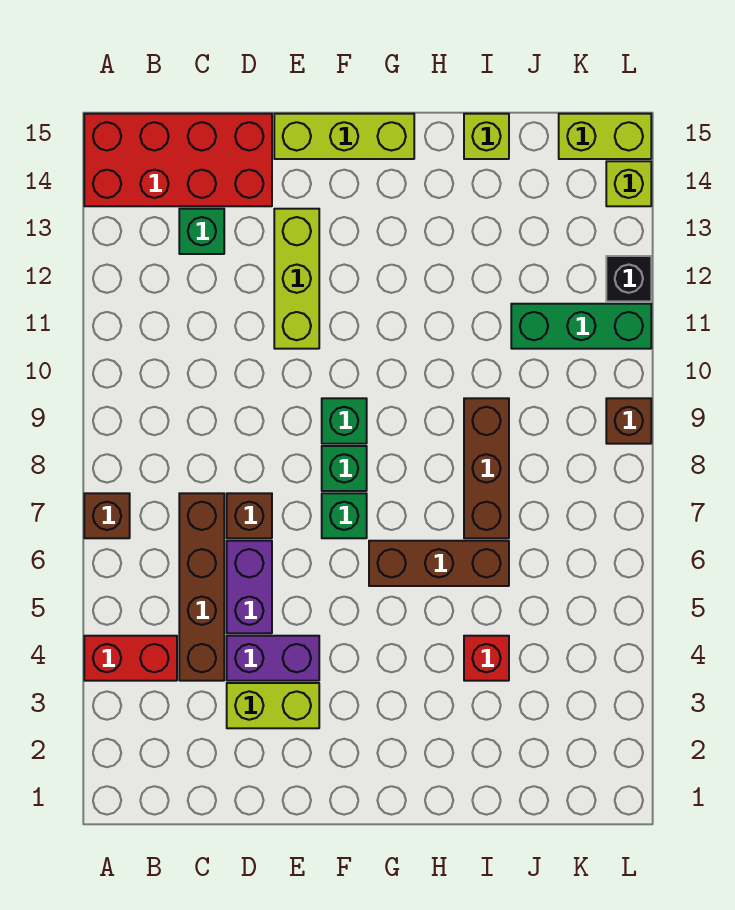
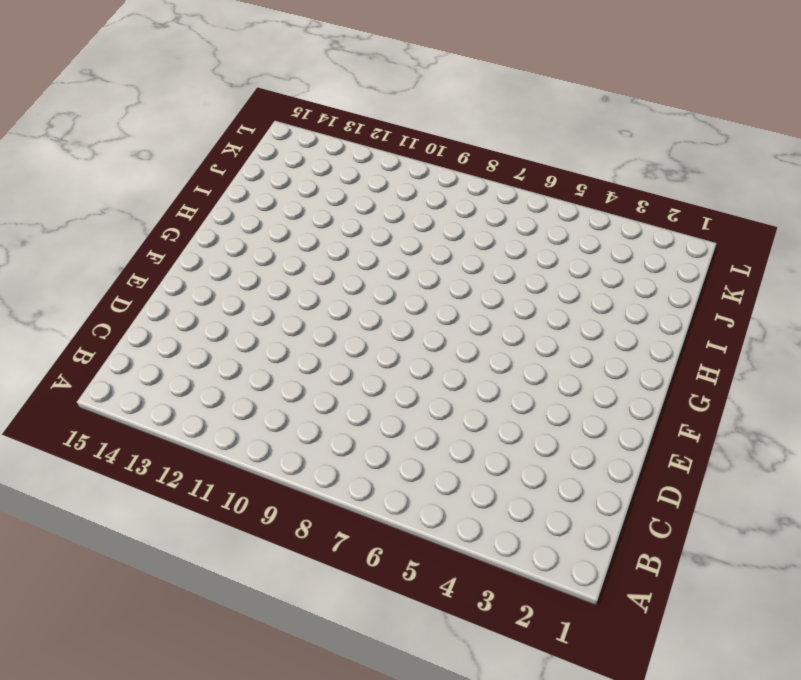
none -> red 1x2 brick [84,636,177,681]
none -> brown 1x1 brick [84,493,130,538]
none -> red 2x4 brick [84,114,272,206]

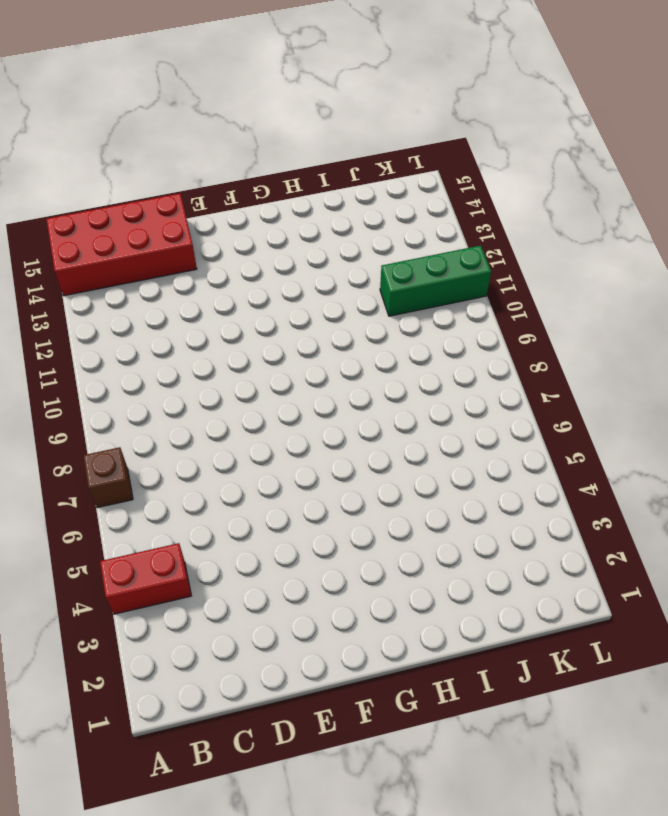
none -> brown 1x4 brick [179,493,224,681]
none -> green 1x1 brick [179,209,224,254]
none -> lime 1x2 brick [227,683,319,728]

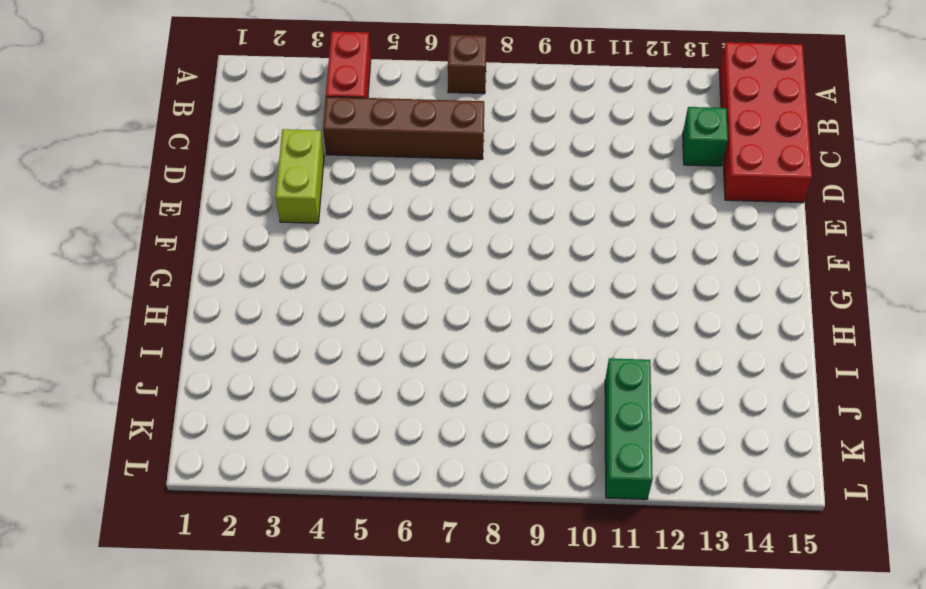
none -> purple 1x2 brick [227,636,319,681]
none -> purple 1x2 brick [227,541,272,633]
none -> brown 1x1 brick [227,493,272,538]

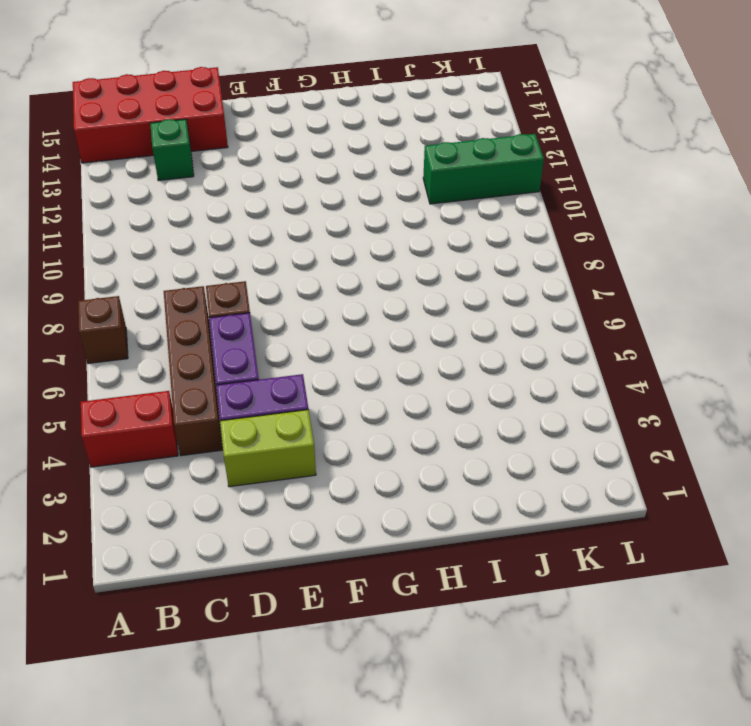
none -> lime 1x3 brick [274,209,319,349]
none -> lime 1x3 brick [274,114,414,159]
none -> green 1x1 brick [322,493,367,538]

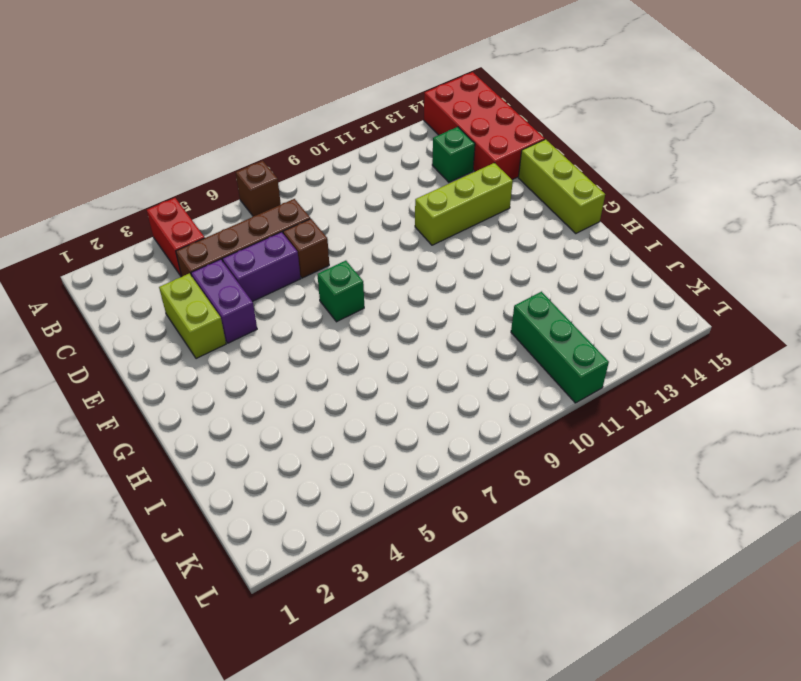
none -> green 1x1 brick [322,446,367,491]
none -> green 1x1 brick [322,398,367,444]
none -> brown 1x3 brick [369,541,509,586]

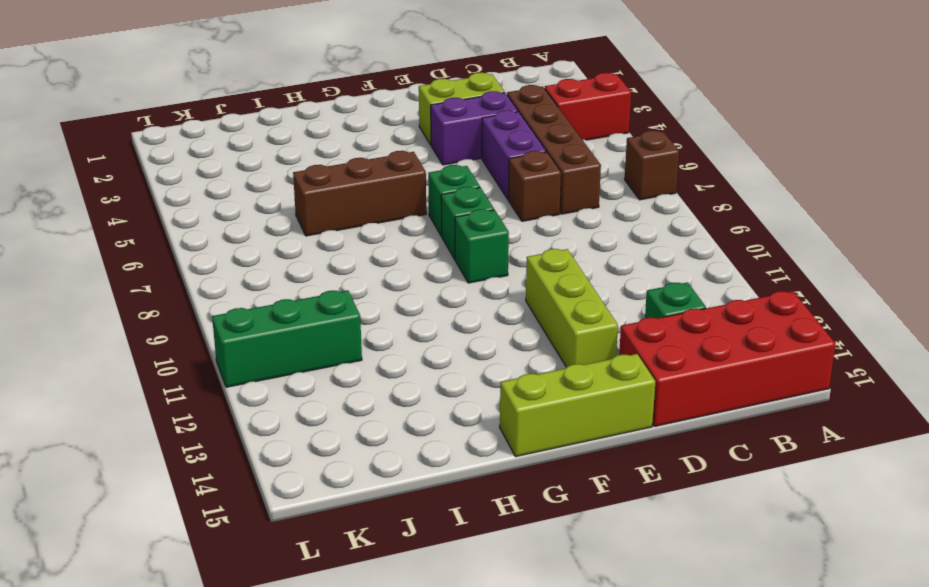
none -> red 1x1 brick [464,636,509,681]
none -> brown 1x3 brick [464,398,509,538]
none -> lime 1x1 brick [464,114,509,159]

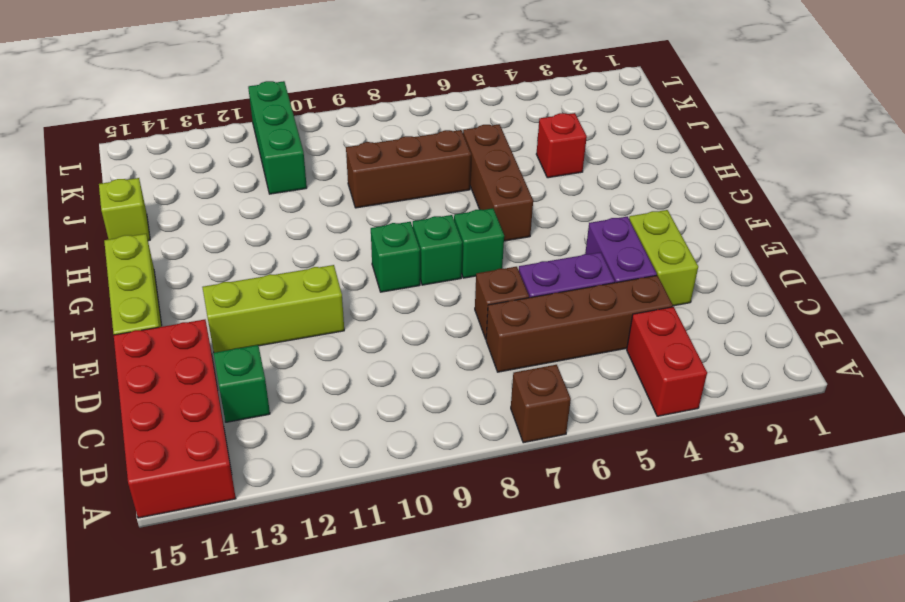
none -> lime 1x2 brick [559,114,651,159]
none -> brown 1x1 brick [606,398,651,444]
none -> black 1x1 brick [606,256,651,301]

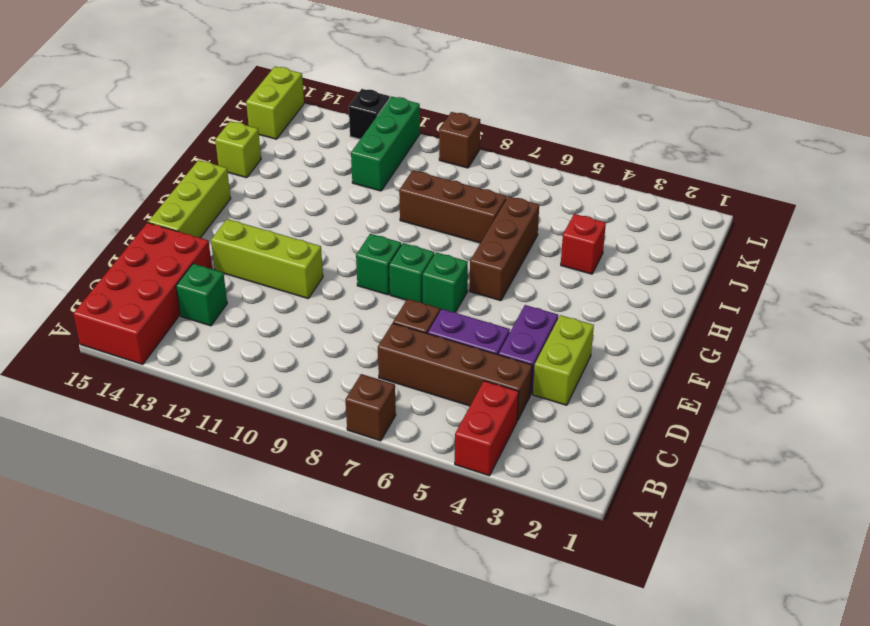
none -> lime 1x1 brick [606,161,651,206]

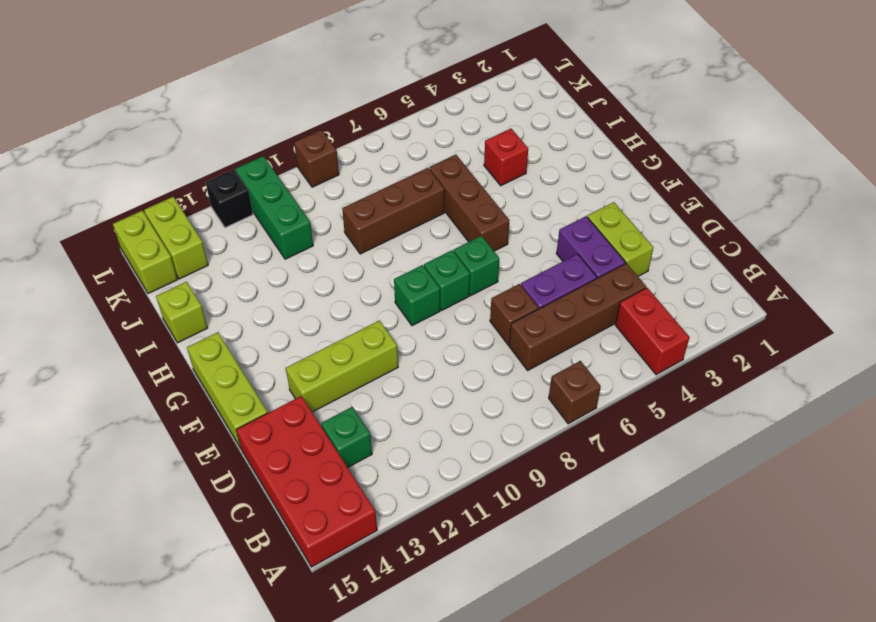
lime 1x2 brick [144,197,208,279] -> lime 1x1 brick [606,161,651,206]

